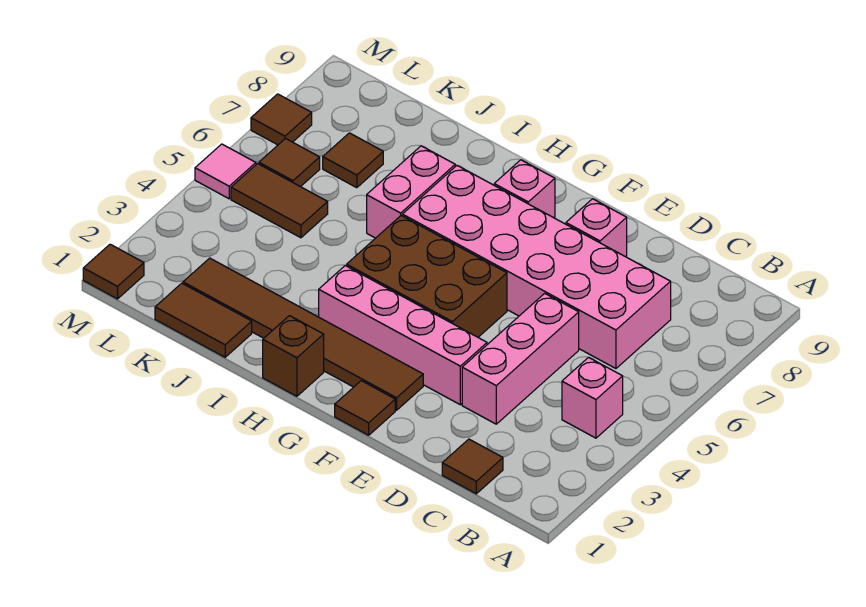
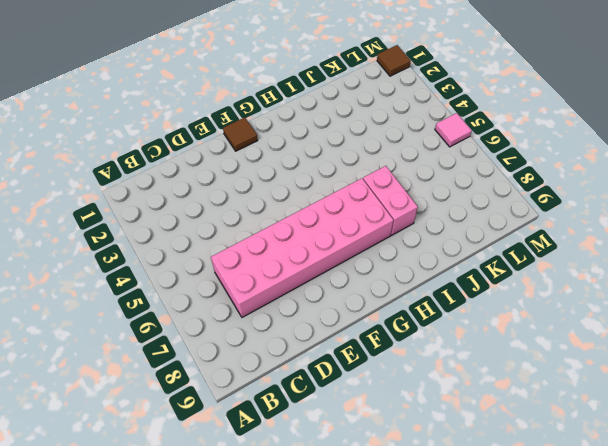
none -> pink 1x1 brick [562,357,623,438]
none -> brown 1x1 tile [442,439,503,494]
none -> pink 1x3 brick [462,293,579,424]

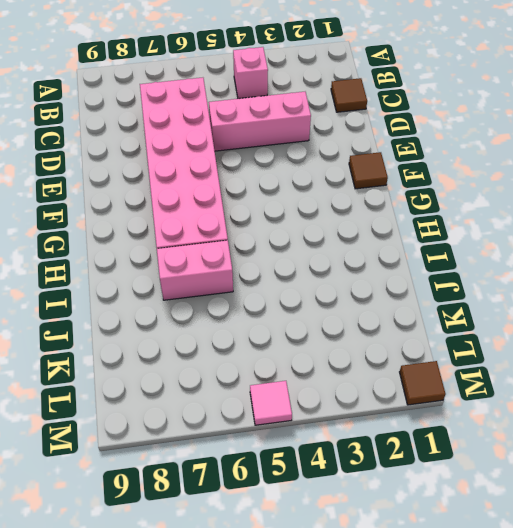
none -> pink 1x4 brick [319,266,487,405]
none -> pink 1x1 brick [566,199,627,257]
none -> brown 1x6 tile [183,258,423,410]

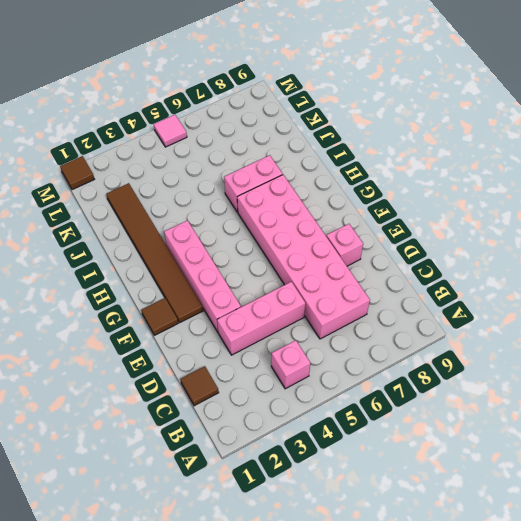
none -> brown 2x3 brick [347,216,507,337]
none -> pink 1x1 brick [494,160,555,218]
none -> brown 1x1 brick [263,316,324,396]

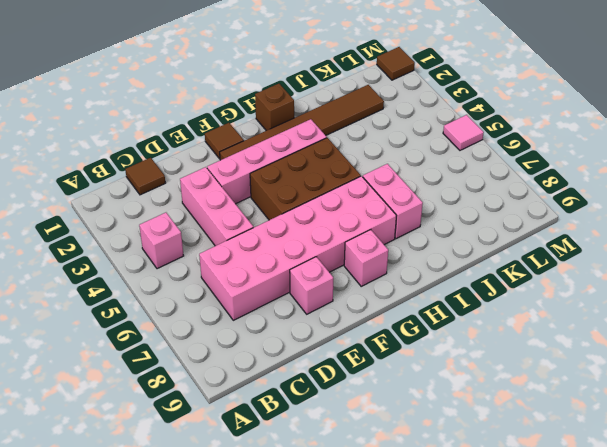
none -> brown 1x2 tile [155,283,252,357]
none -> brown 1x2 tile [231,164,328,238]
none -> brown 1x1 tile [323,133,383,188]

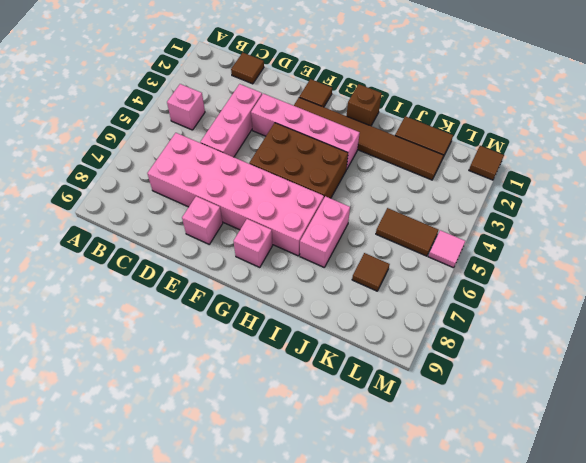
none -> brown 1x1 tile [259,139,320,187]
none -> brown 1x1 tile [251,94,312,145]

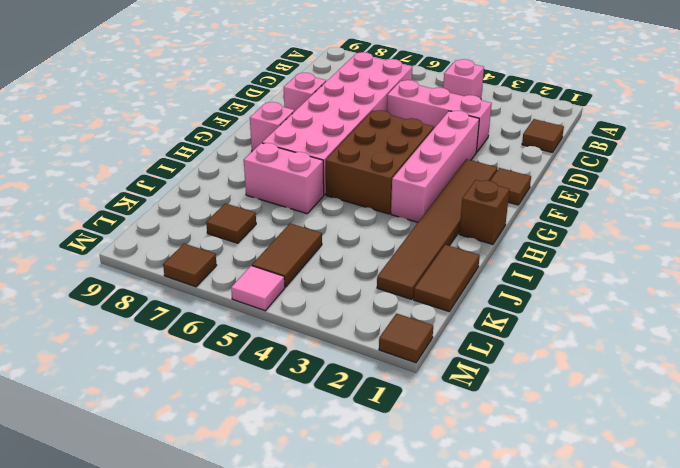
none -> brown 1x1 tile [259,139,320,187]

